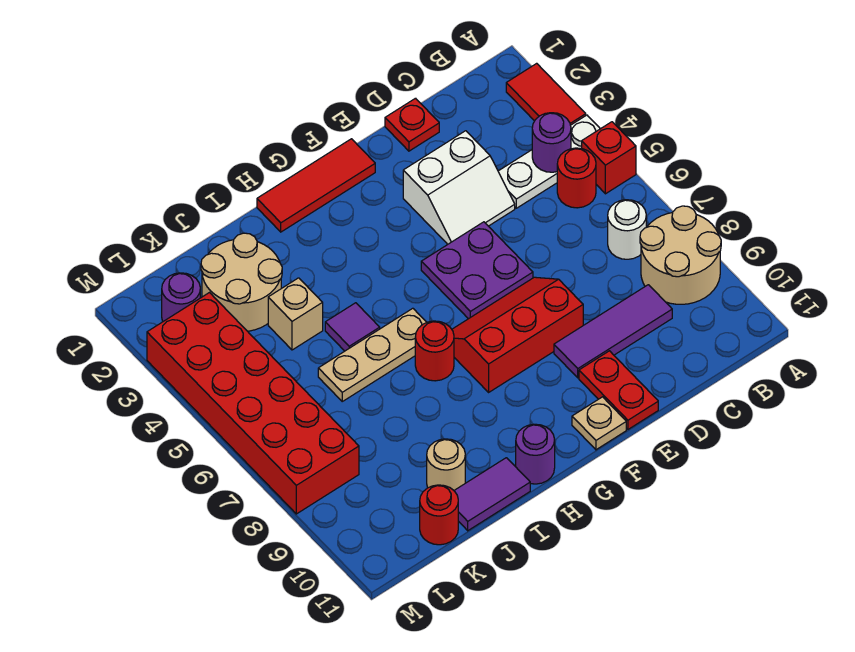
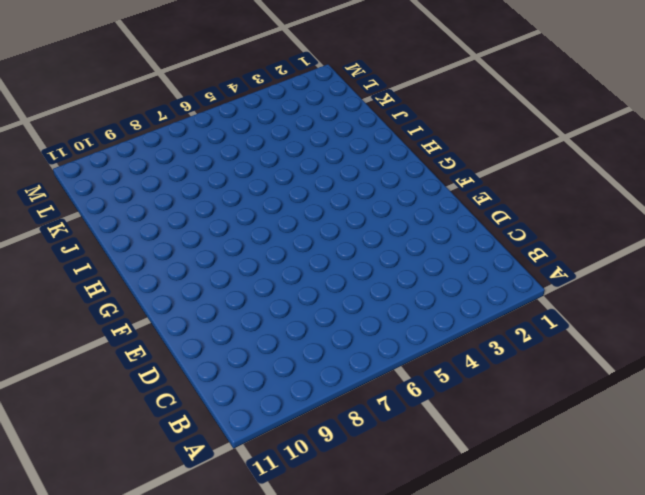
none -> red 1x2 tile [506,63,586,125]
none -> white 1x3 plate [498,115,600,208]
none -> red 1x1 brick [582,122,636,194]

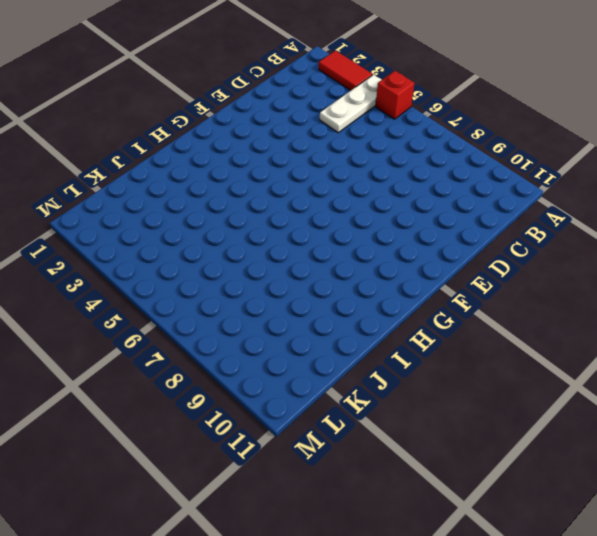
none -> tan 2x2 round brick [640,206,721,304]
none -> red 1x1 round brick [557,148,596,208]
none -> white 1x1 round brick [608,200,646,259]

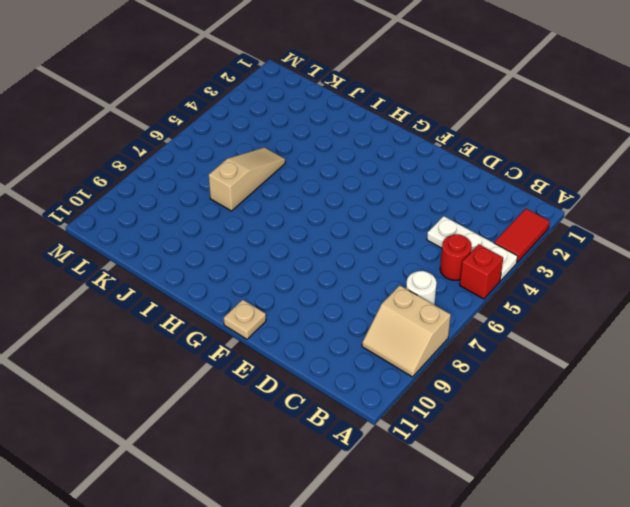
tan 2x2 slope [362,285,451,377] -> tan 2x2 round brick [640,206,721,304]
tan 1x3 slope [209,147,285,211] -> tan 1x3 plate [318,308,427,401]
none -> purple 1x3 tile [554,285,672,378]
none -> red 1x1 plate [385,98,439,151]
none -> white 2x2 slope [403,131,515,244]

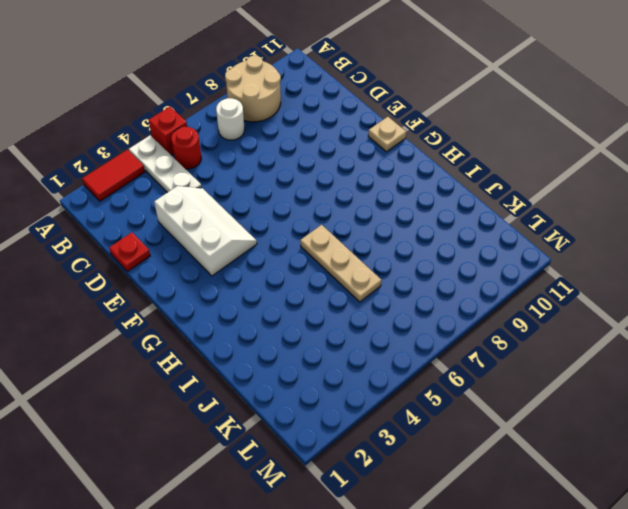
white 2x3 slope [154,186,257,276] -> white 2x2 slope [403,131,515,244]
none -> purple 1x3 tile [554,285,672,378]
none -> purple 2x2 plate [421,222,533,319]
none -> red 2x3 slope [452,277,583,392]

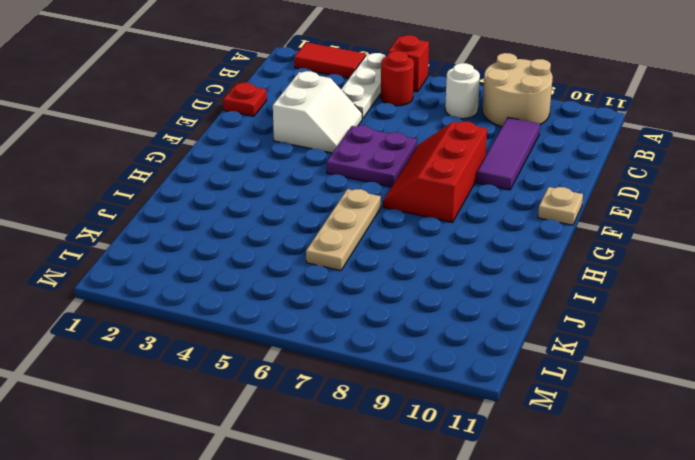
none -> red 1x2 plate [579,351,658,429]
none -> red 1x3 tile [257,139,375,232]
none -> red 1x1 round brick [415,321,454,381]

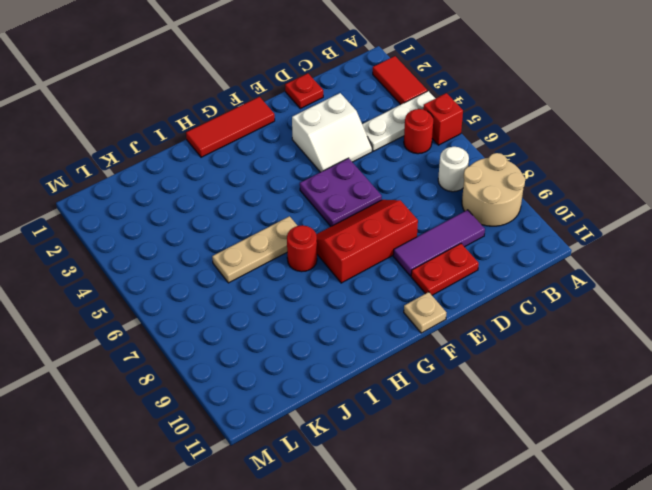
red 1x2 plate [411,244,479,295] -> red 1x2 plate turned to [579,351,658,429]
none -> purple 1x1 round brick [516,424,555,484]
none -> purple 1x1 tile [325,303,380,351]
none -> purple 1x2 tile [454,458,530,531]

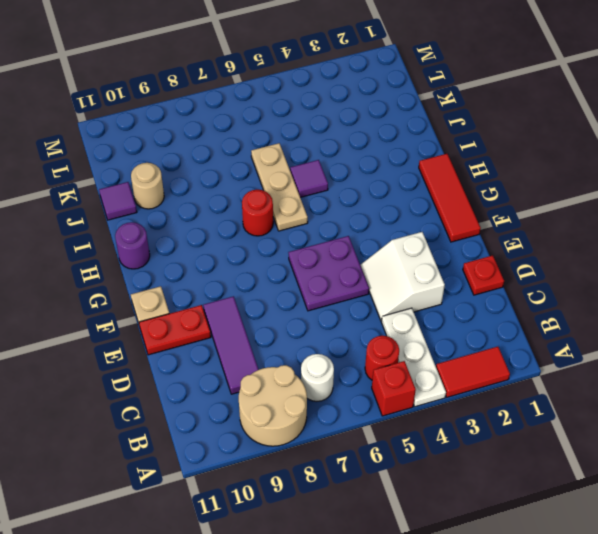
purple 1x1 tile [99,182,137,220] -> purple 1x2 tile [454,458,530,531]
none -> red 2x3 slope [452,277,583,392]
none -> tan 2x2 round brick [201,233,282,331]
none -> tan 1x1 brick [268,278,323,350]

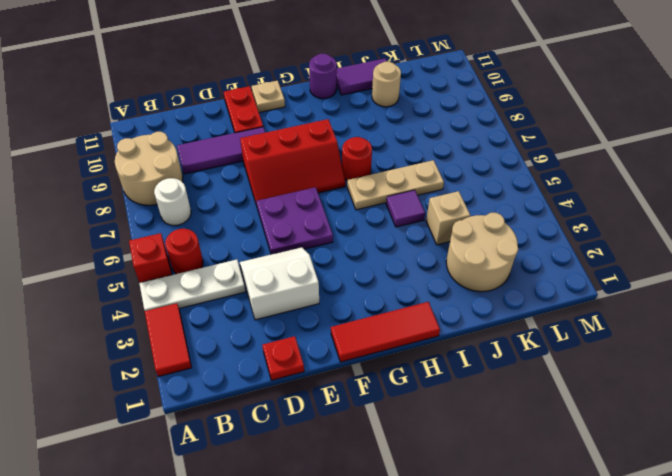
none -> red 1x1 round brick [420,485,458,545]
none -> purple 1x1 round brick [162,273,200,321]
none -> red 2x6 brick [147,293,359,514]

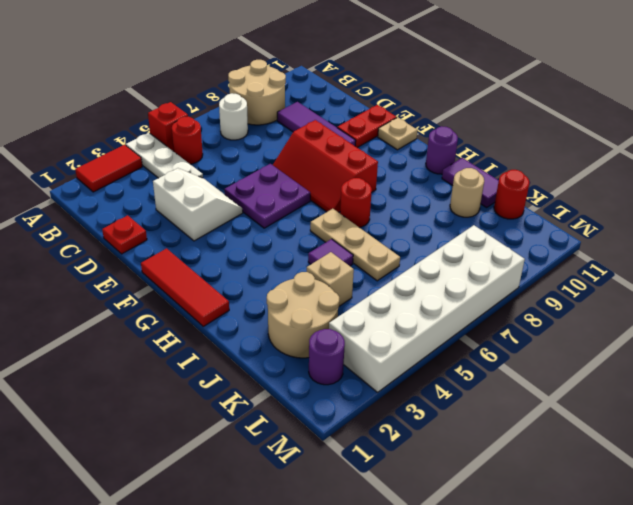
white 2x6 brick [329,225,525,392] -> red 2x6 brick [147,293,359,514]
none -> purple 1x1 round brick [532,113,571,172]

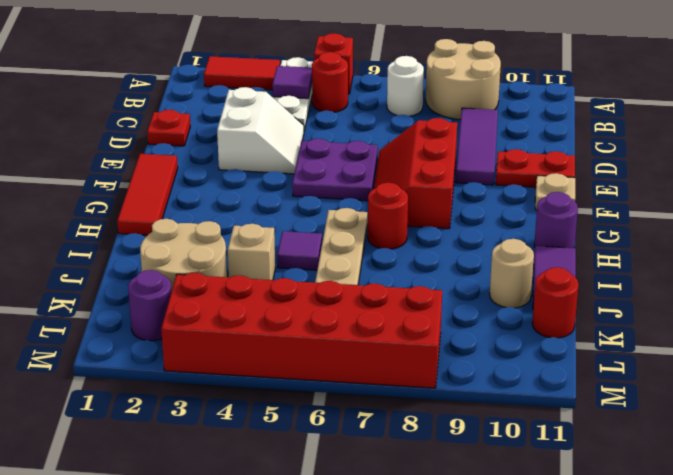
purple 1x1 tile [272,66,312,99] -> purple 1x1 round brick [532,113,571,172]

